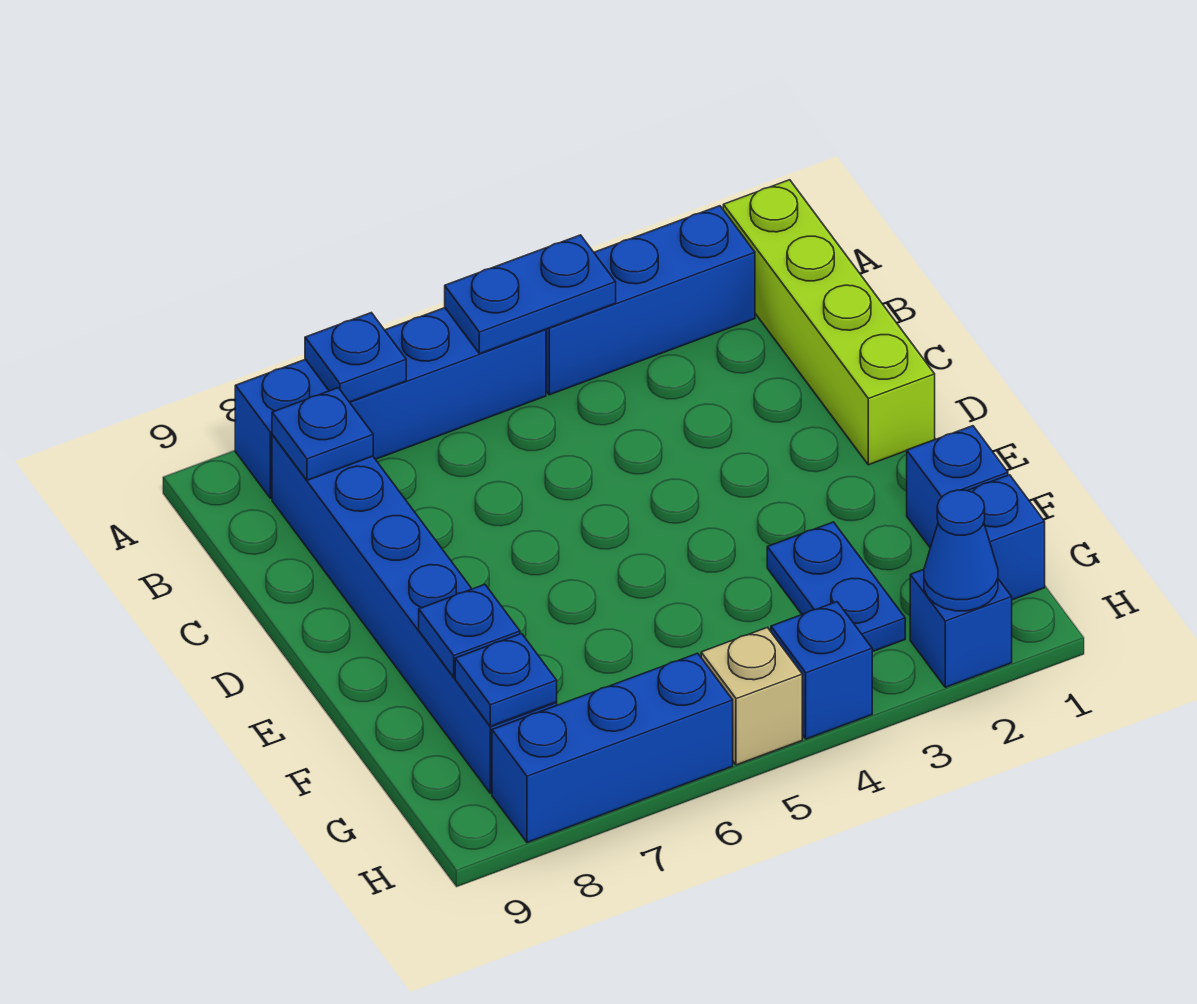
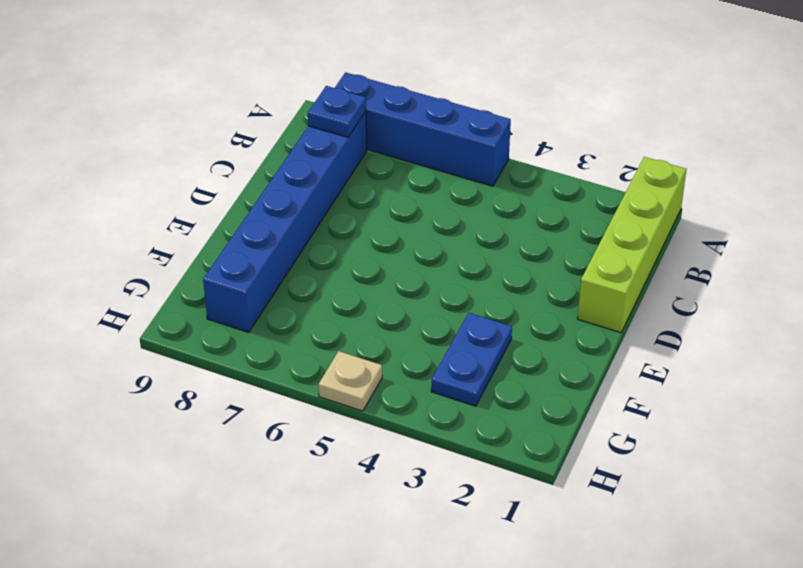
tan 1x1 plate [319,351,382,411] -> tan 1x1 brick [701,627,802,765]
none -> blue 1x3 brick [546,206,755,395]
none -> blue 1x1 brick [907,426,1008,548]
none -> blue 1x1 brick [968,475,1045,600]

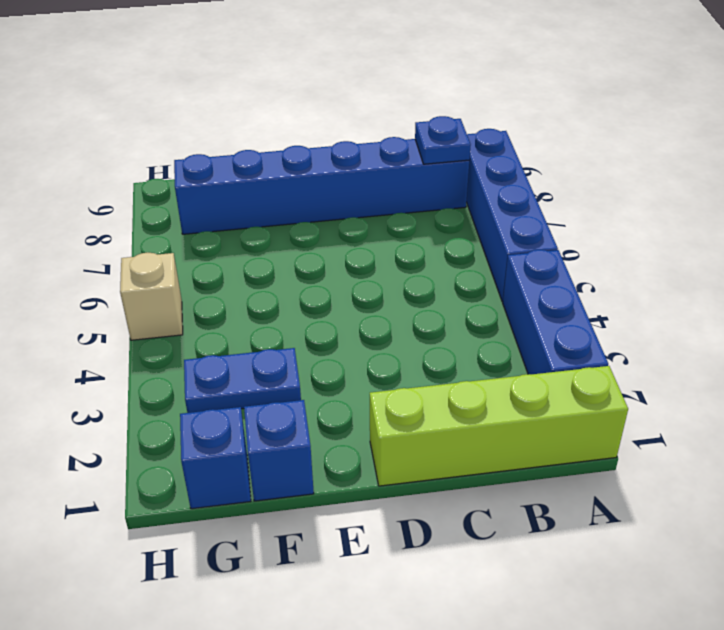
none -> blue 1x1 brick [910,569,1012,687]
none -> blue 1x1 brick [771,602,872,739]
none -> blue 1x3 brick [492,653,733,842]

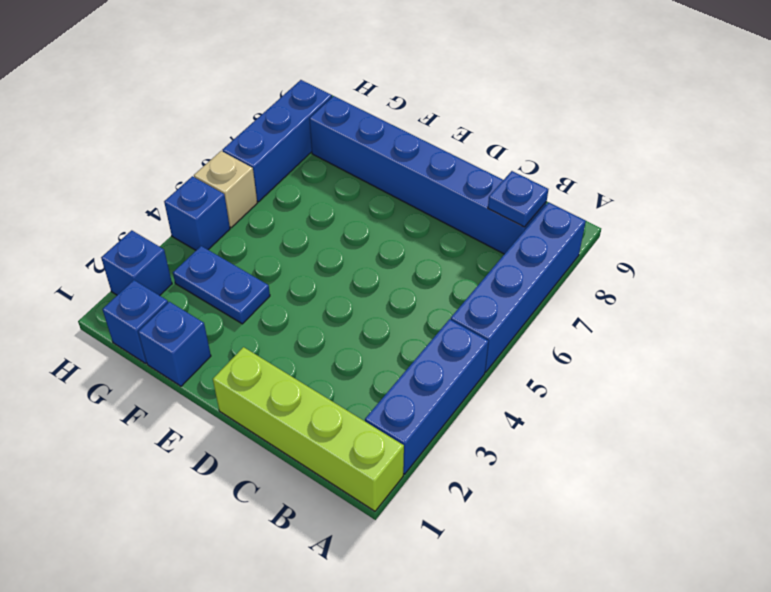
none -> blue 1x2 plate [445,235,616,354]
none -> blue 1x1 plate [305,313,406,402]
none -> blue 1x1 plate [419,584,520,677]

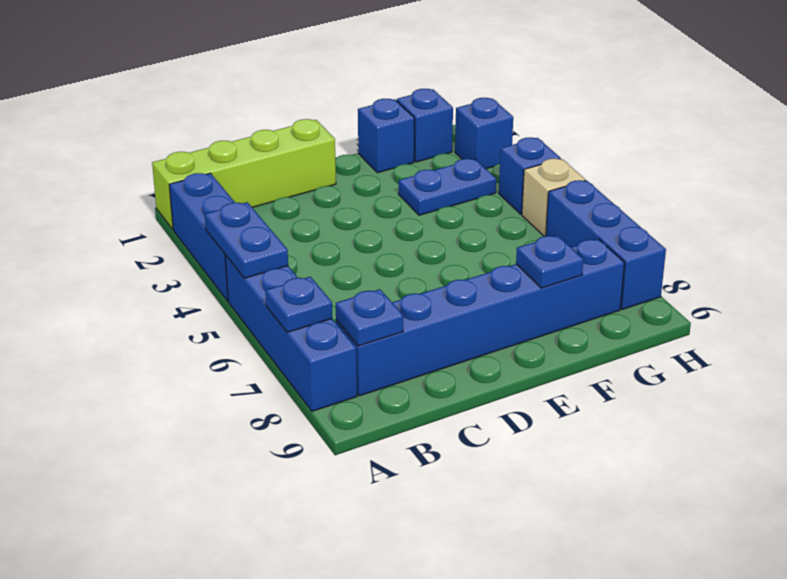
none -> blue 1x1 plate [455,634,557,726]
none -> blue 1x1 cone [924,490,998,611]

